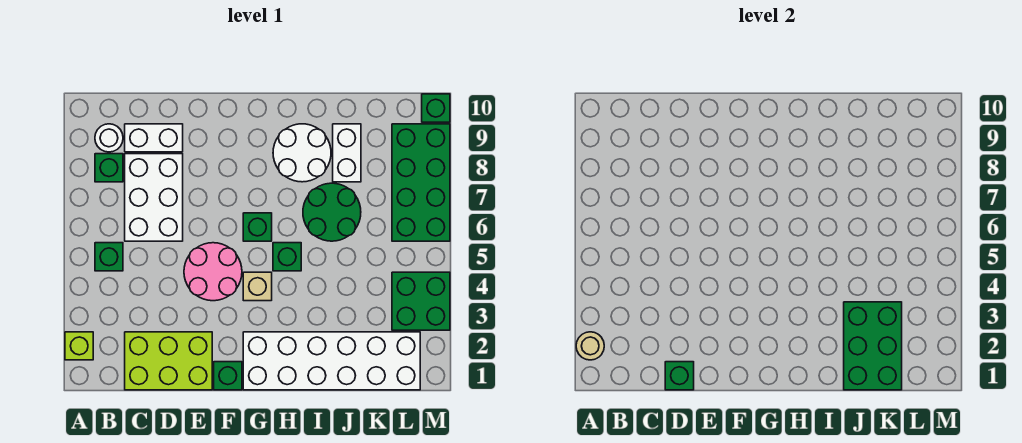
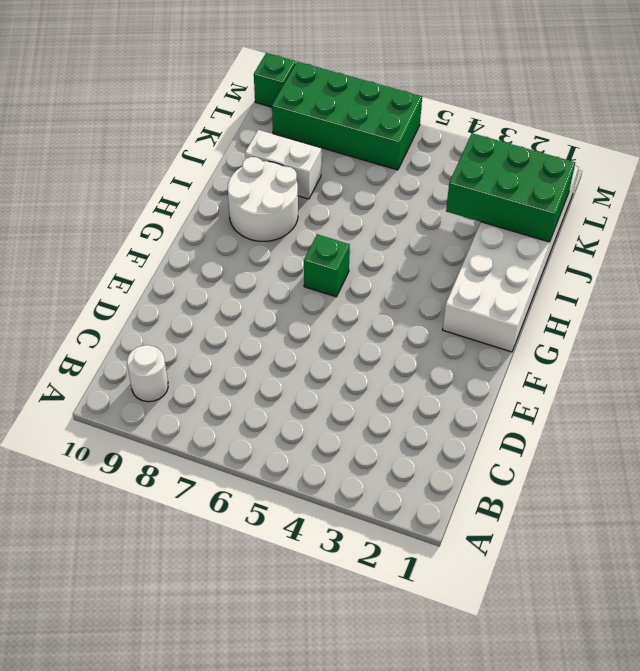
none -> lime 1x1 brick [65,332,93,360]
none -> green 1x1 brick [95,243,123,271]
none -> green 1x1 brick [95,154,123,182]

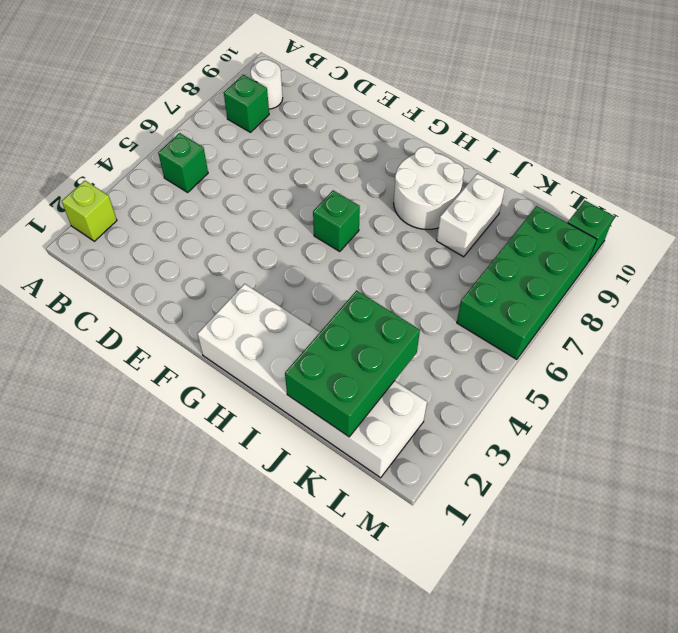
none -> lime 2x3 brick [125,332,212,390]
none -> white 2x3 brick [125,154,183,241]
none -> white 1x2 brick [125,124,183,152]

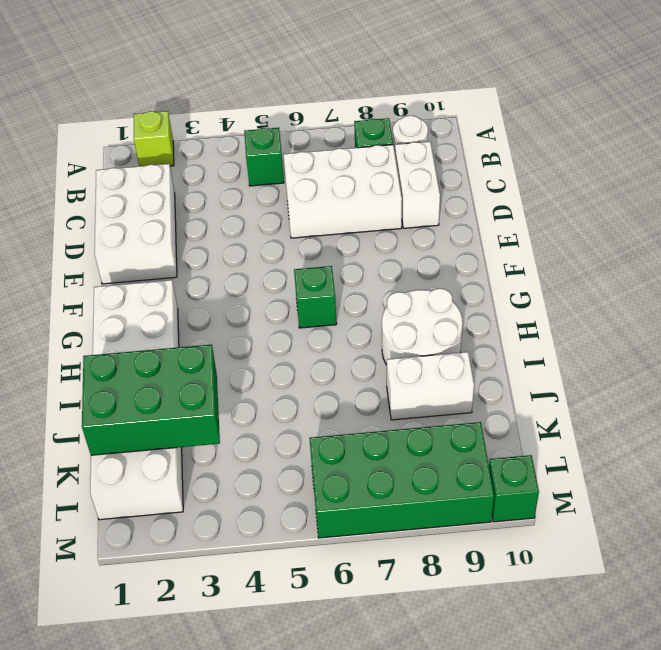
white 2x3 brick [95,164,177,284] -> lime 2x3 brick [125,332,212,390]
none -> pink 2x2 round brick [184,243,242,301]
none -> green 1x1 brick [214,362,242,390]
none -> tan 1x1 brick [243,272,272,301]

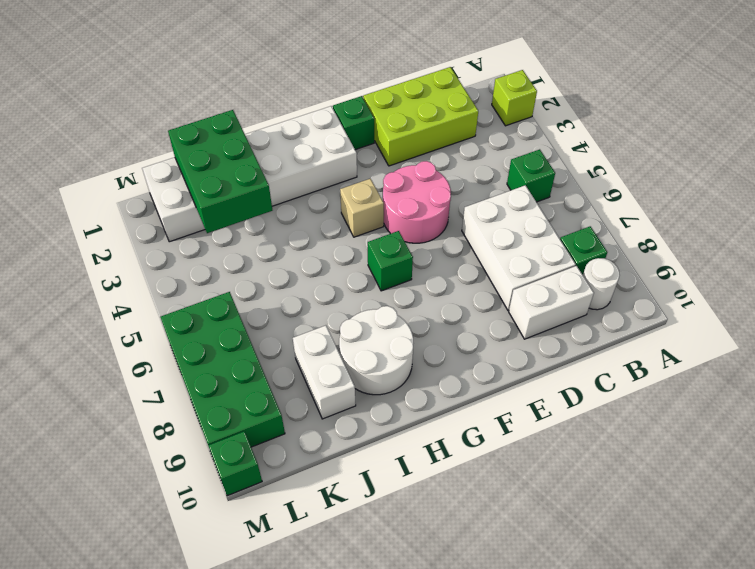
none -> green 1x1 brick [273,243,301,271]
none -> green 2x2 round brick [303,183,361,241]
none -> green 2x2 brick [392,272,450,330]

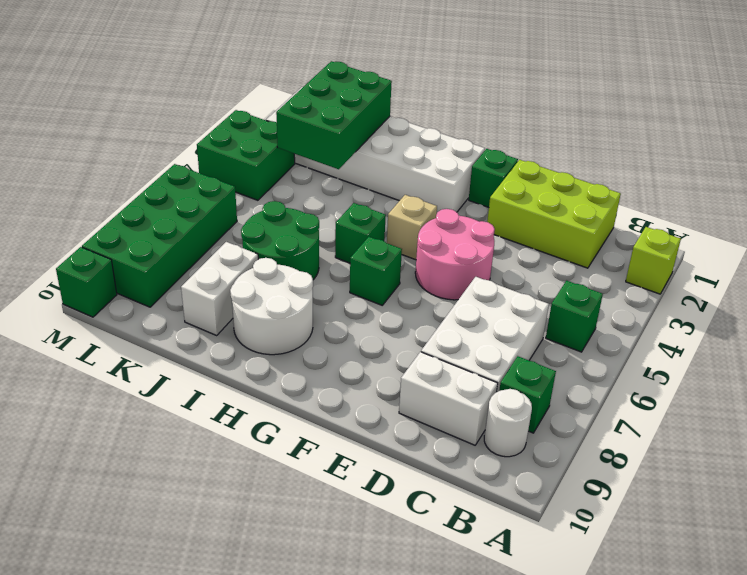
none -> tan 1x1 round brick [576,332,604,360]
none -> green 1x1 brick [665,362,694,390]

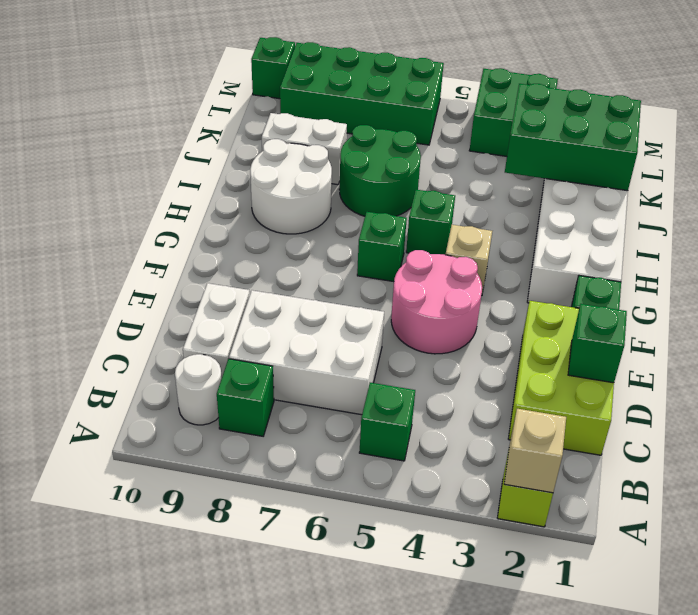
tan 1x1 brick [504,409,566,493] -> tan 1x1 round brick [576,332,604,360]

